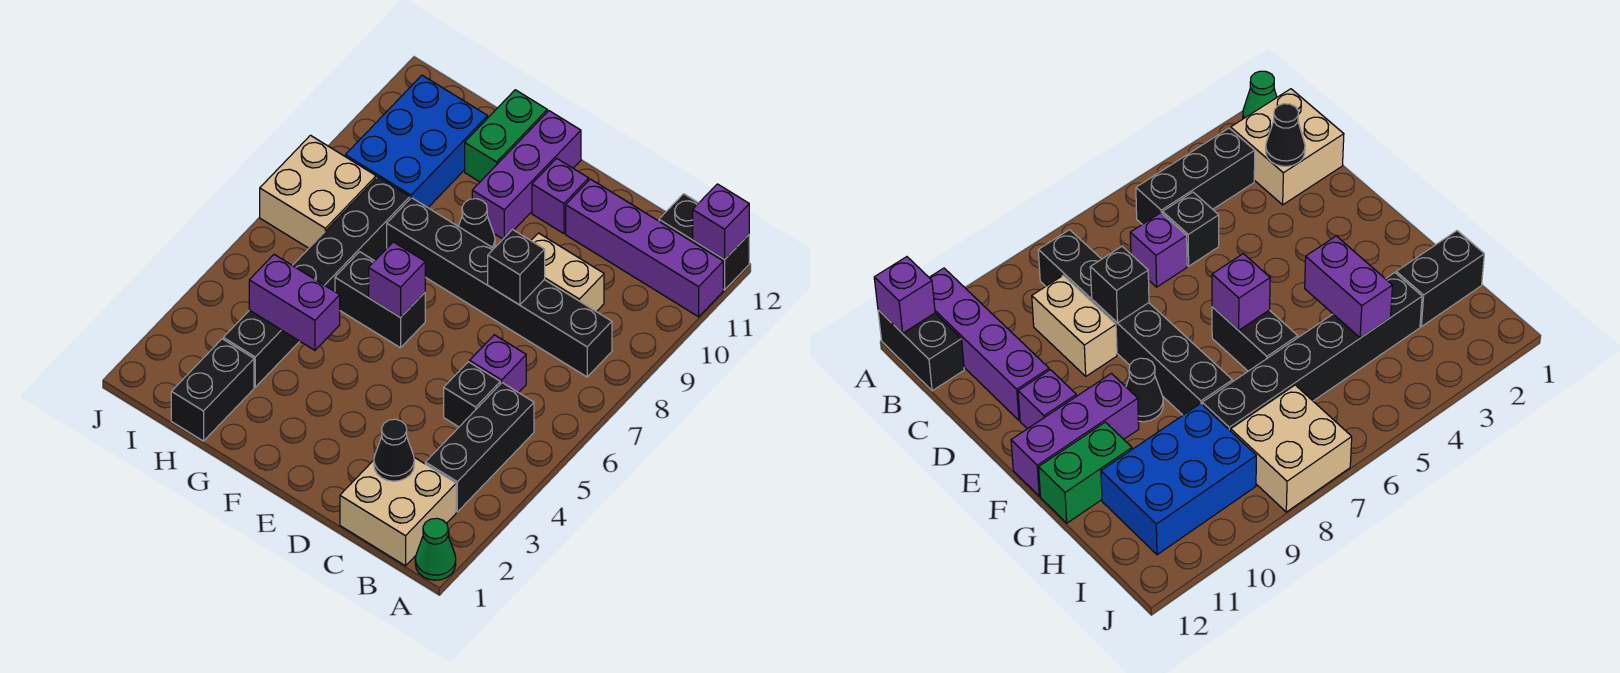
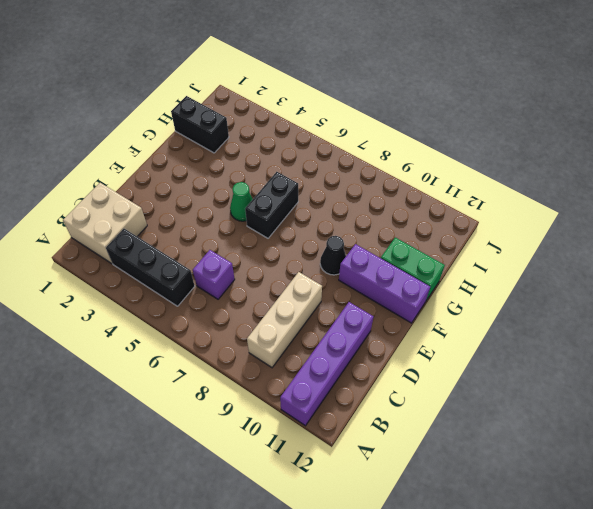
tan 1x3 brick [247,272,322,367] -> tan 1x2 brick [531,233,604,312]
green 1x1 cone [230,182,253,221] -> green 1x1 cone moved to [415,518,456,580]
none -> black 1x2 brick [659,194,749,290]
none -> black 1x6 brick [387,198,612,377]
none -> black 1x1 brick [444,362,500,427]

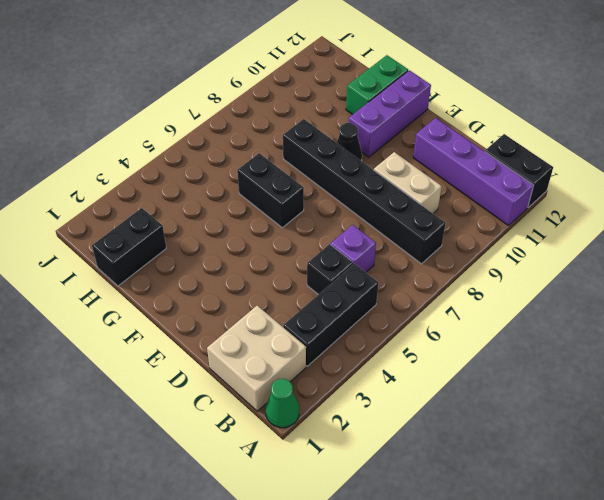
none -> purple 1x1 brick [532,158,589,234]
none -> black 1x6 brick [223,177,410,387]
none -> blue 2x3 brick [345,75,488,207]

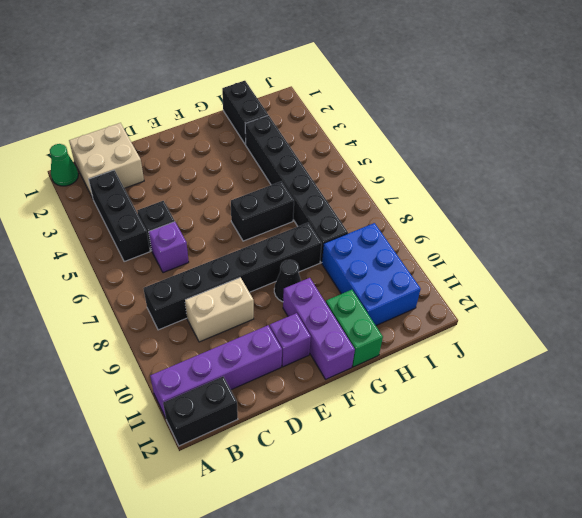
none -> tan 2x2 brick [260,135,376,248]
none -> purple 1x1 brick [693,184,749,259]
none -> black 1x1 cone [374,419,414,481]

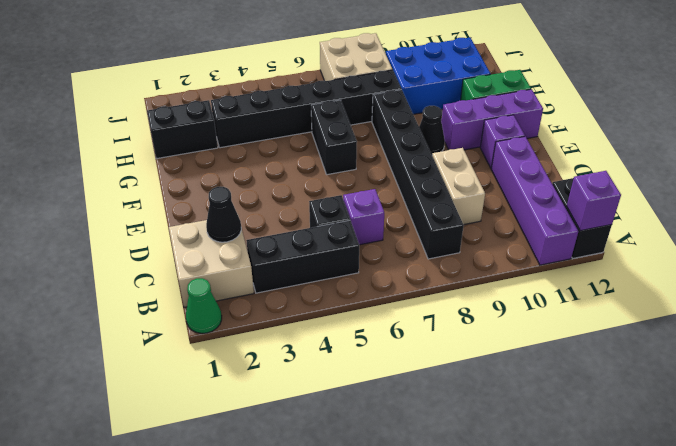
none -> black 1x1 brick [488,230,545,305]
none -> purple 1x1 brick [369,242,425,317]
none -> purple 1x2 brick [249,255,340,350]

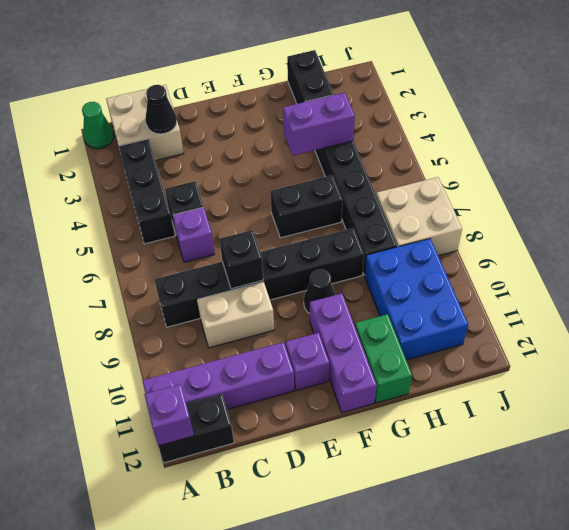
none -> purple 1x1 brick [369,242,425,317]

